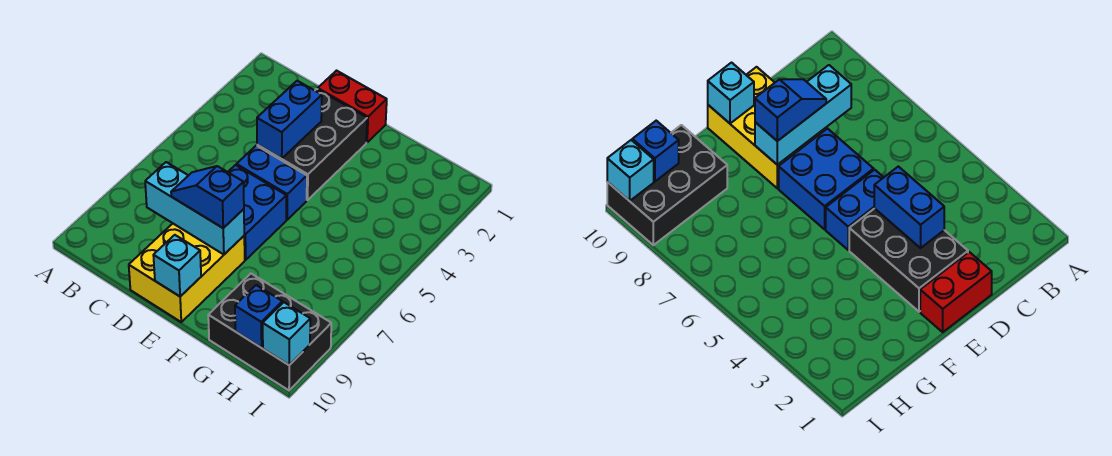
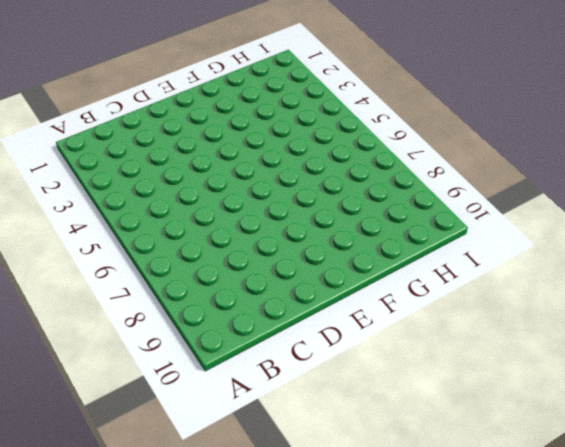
none -> red 1x2 brick [318,71,387,142]
none -> black 2x3 brick [257,89,367,200]
none -> blue 1x2 brick [236,146,307,220]

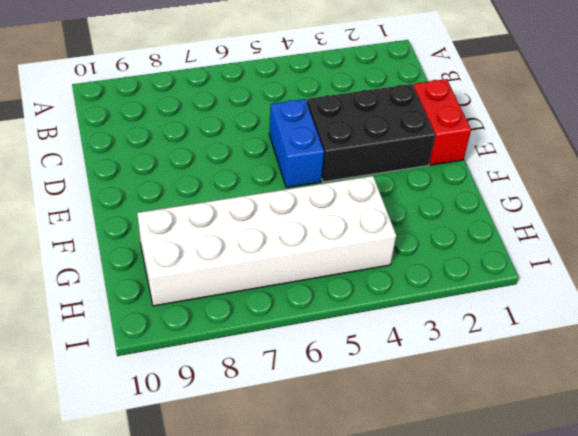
white 2x6 brick [137,176,396,306] -> black 2x3 brick [208,274,331,390]
none -> blue 2x2 brick [228,165,286,260]
none -> yellow 2x3 brick [129,224,245,322]
none -> cyan 1x3 brick [145,162,244,255]

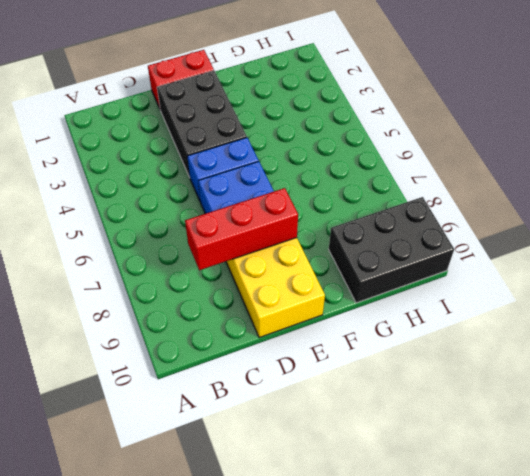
red 1x3 brick [185,188,298,270] -> cyan 1x3 brick [145,162,244,255]
none -> blue 1x2 brick [257,81,322,159]
none -> cyan 1x1 brick [153,235,201,296]
none -> blue 1x1 brick [235,285,282,348]

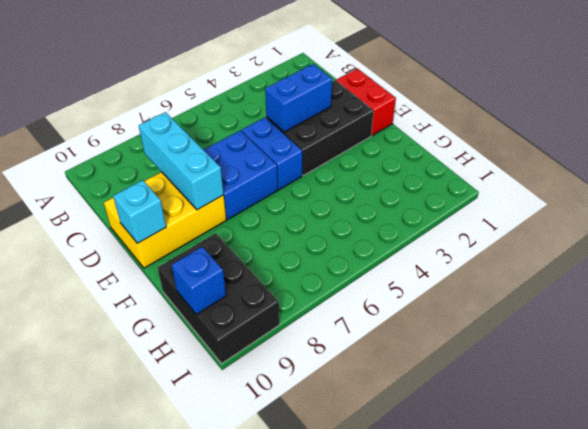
none -> cyan 1x1 brick [263,302,310,365]
none -> blue 1x2 slope [171,166,244,228]

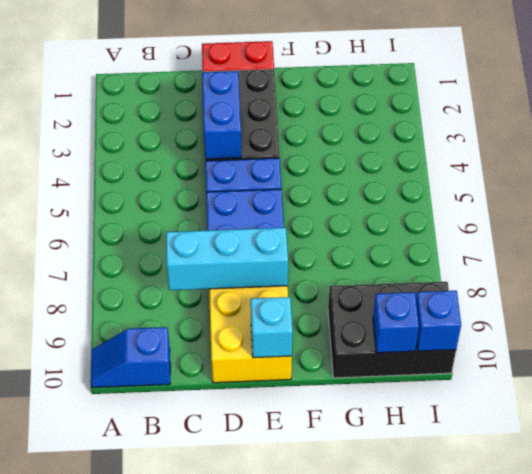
blue 1x2 slope [91,327,170,388] -> blue 1x2 slope moved to [171,166,244,228]
blue 1x1 brick [416,291,461,351] -> cyan 1x1 brick [263,302,310,365]

